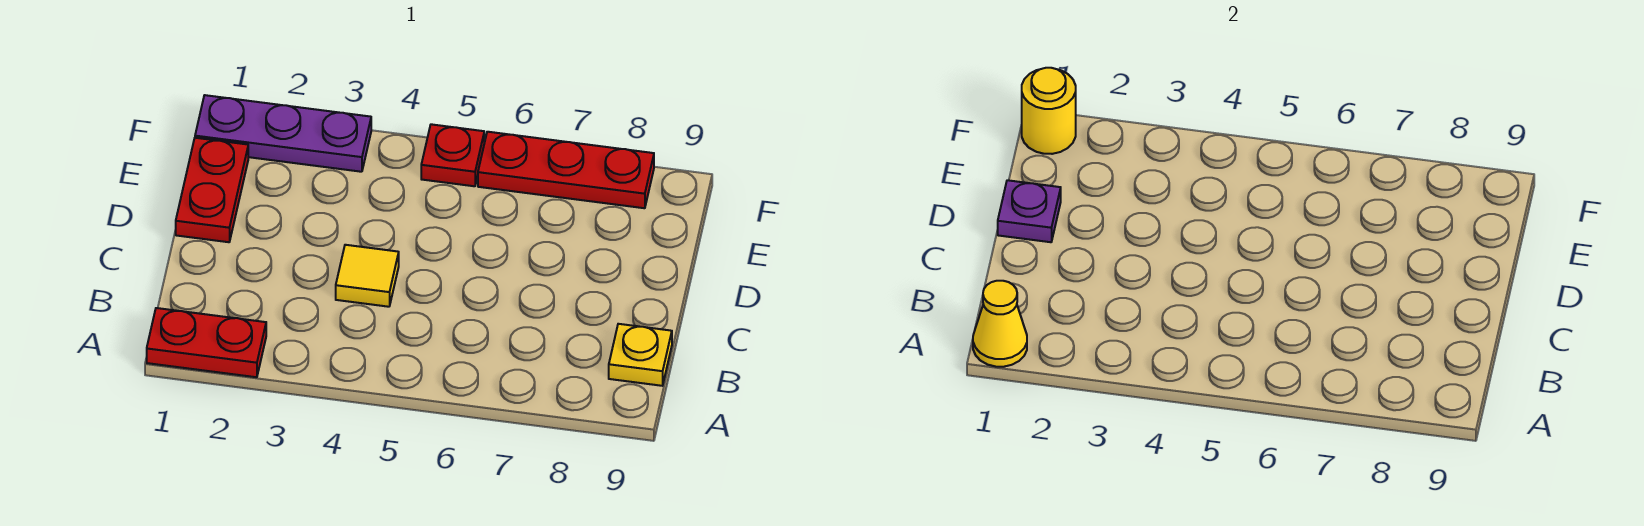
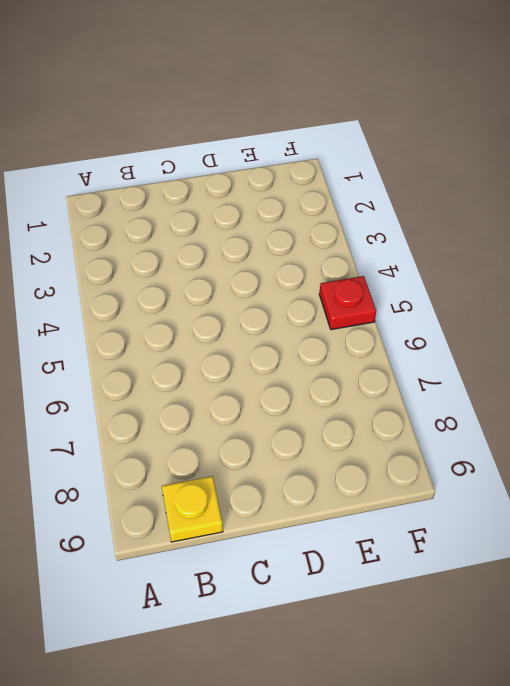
none -> red 1x2 plate [147,308,266,377]
none -> yellow 1x1 tile [336,245,399,307]

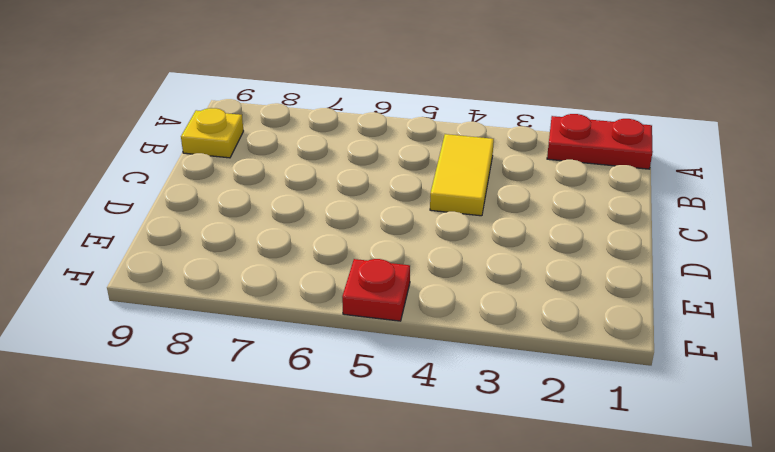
yellow 1x2 tile [430,134,494,216] -> yellow 1x1 tile [336,245,399,307]
none -> red 1x2 plate [176,138,248,242]
none -> purple 1x3 plate [195,95,371,172]

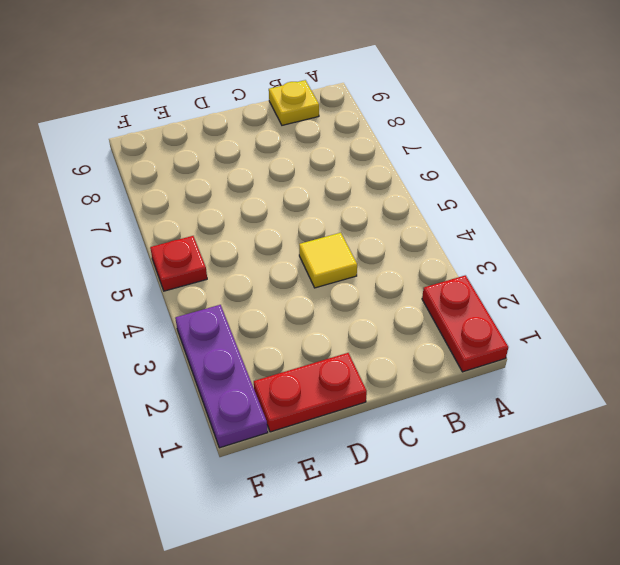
none -> red 1x3 plate [478,132,654,208]
none -> yellow 1x1 cone [973,281,1027,367]

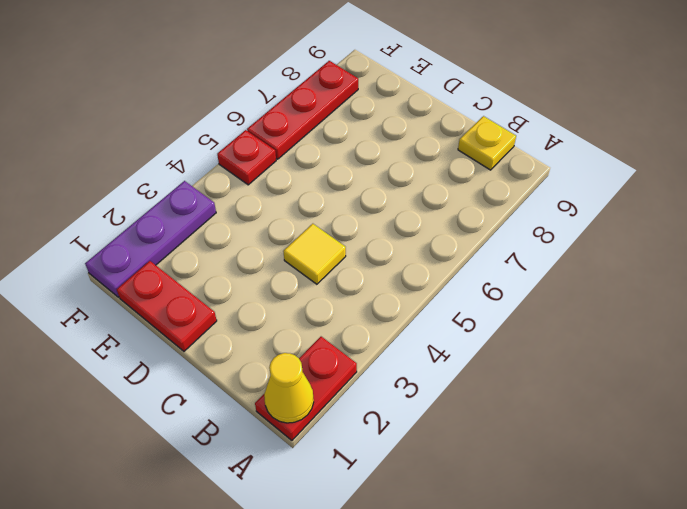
none -> purple 1x1 plate [998,180,1061,242]
none -> yellow 1x1 round brick [1022,68,1076,154]

